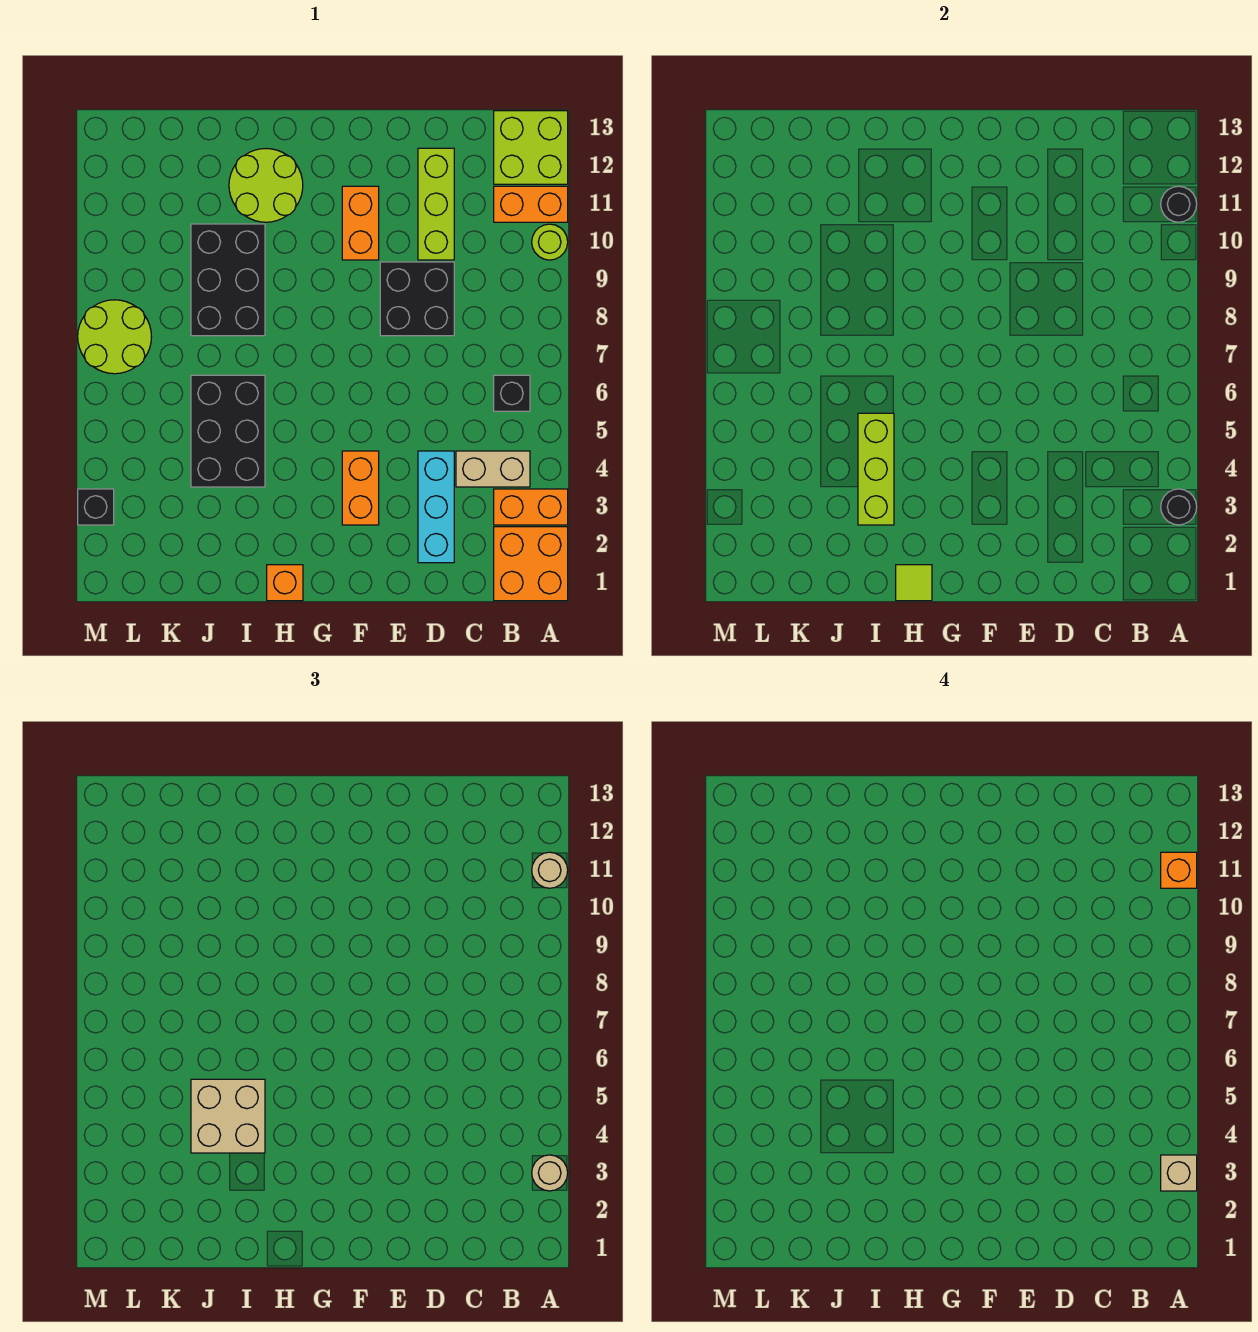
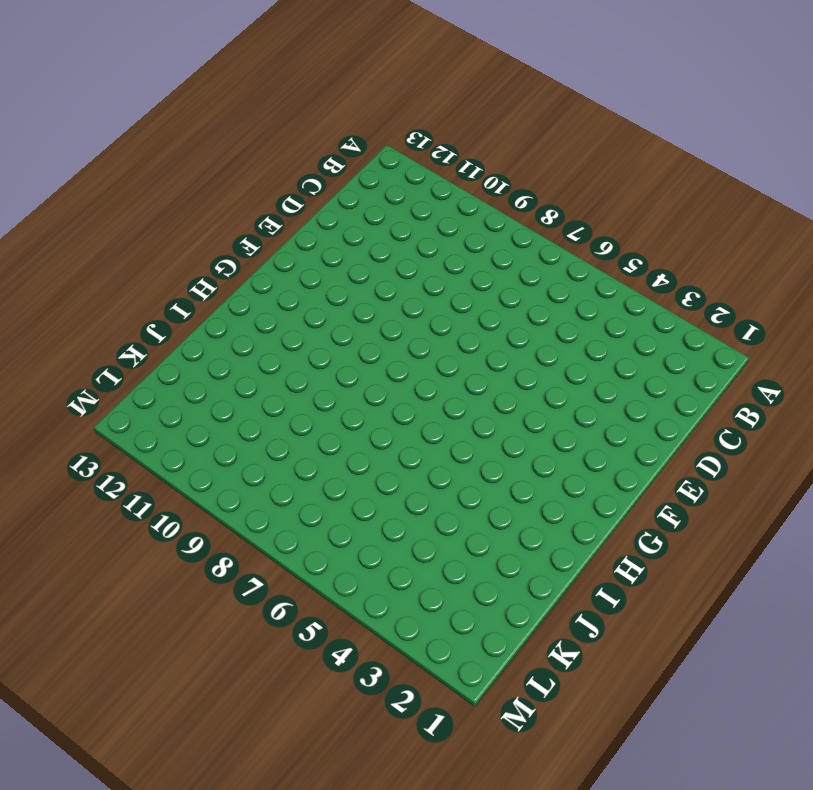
none -> orange 2x2 brick [494,527,568,601]
none -> orange 1x2 brick [494,489,568,525]
none -> lime 1x1 round brick [532,224,568,260]

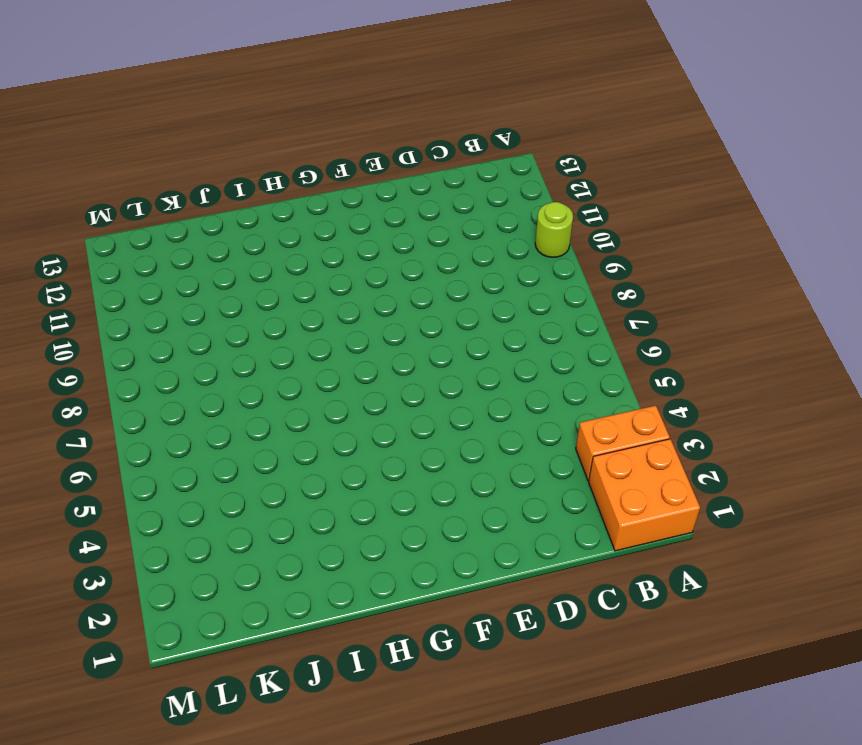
none -> orange 1x2 brick [494,186,568,222]
none -> lime 2x2 brick [494,111,568,184]
none -> tan 1x2 brick [456,451,530,487]

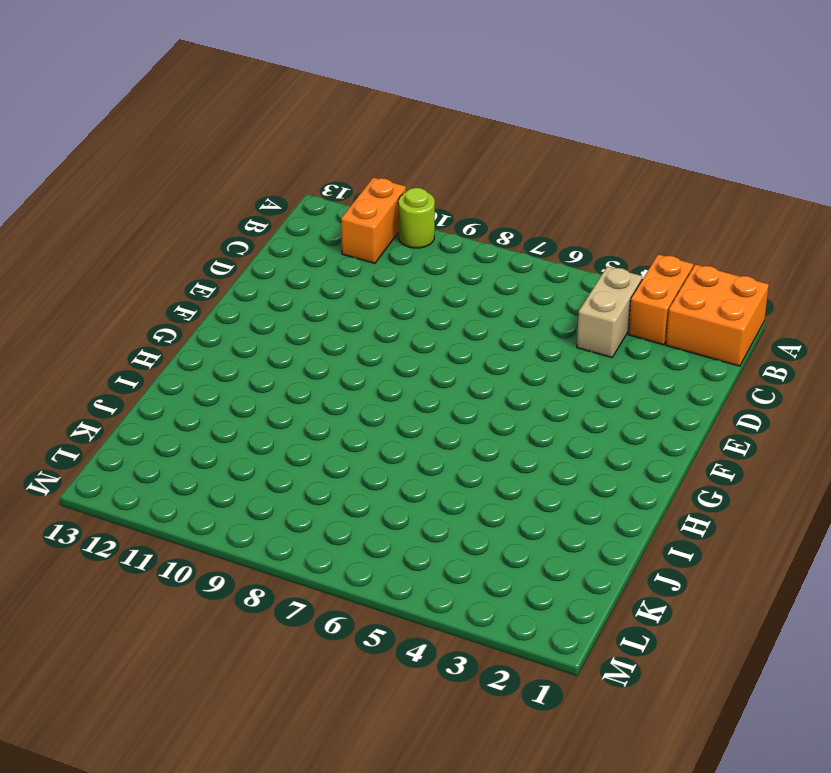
none -> lime 2x2 brick [494,111,568,184]
none -> black 1x1 brick [494,375,530,411]
none -> cyan 1x3 brick [418,451,454,563]

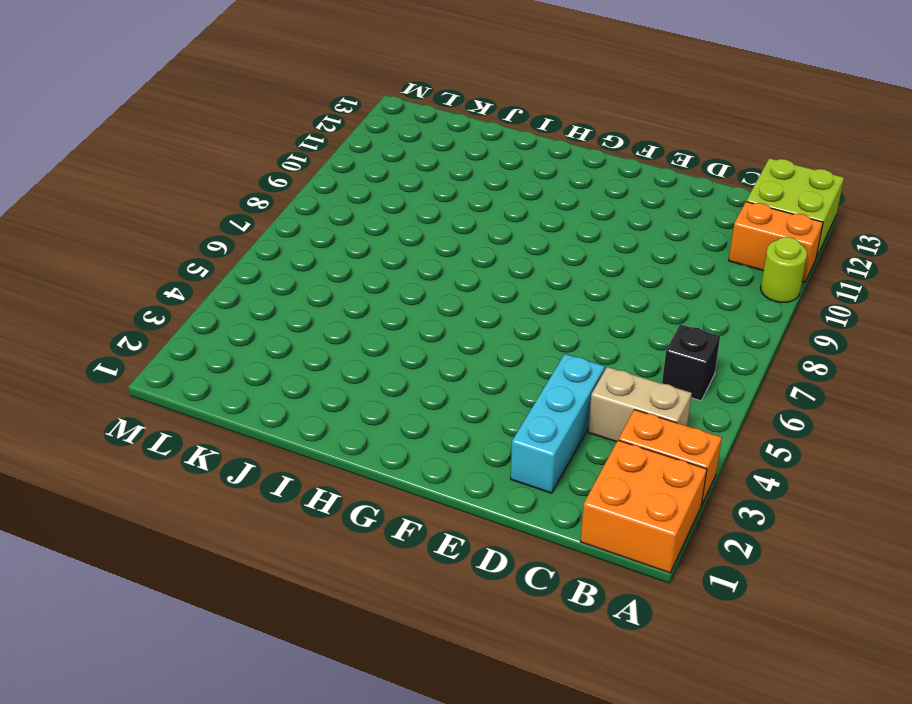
none -> black 2x2 brick [380,262,454,336]
none -> lime 1x3 brick [418,148,454,260]
none -> orange 1x2 brick [342,451,379,525]

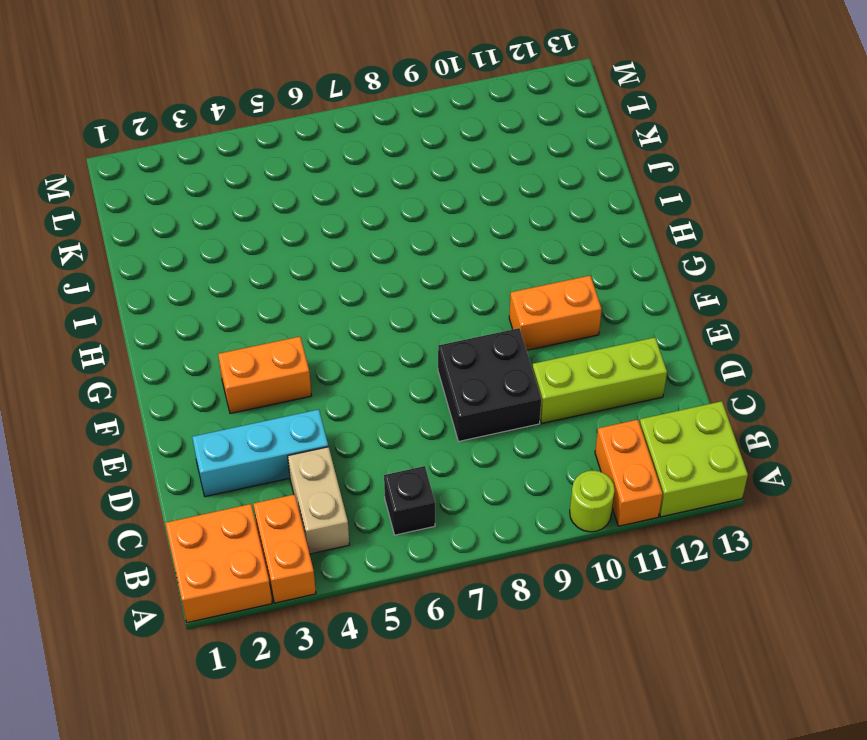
none -> orange 1x1 brick [267,565,303,601]
none -> lime 2x2 round brick [229,149,303,222]
none -> black 2x3 brick [191,375,265,487]

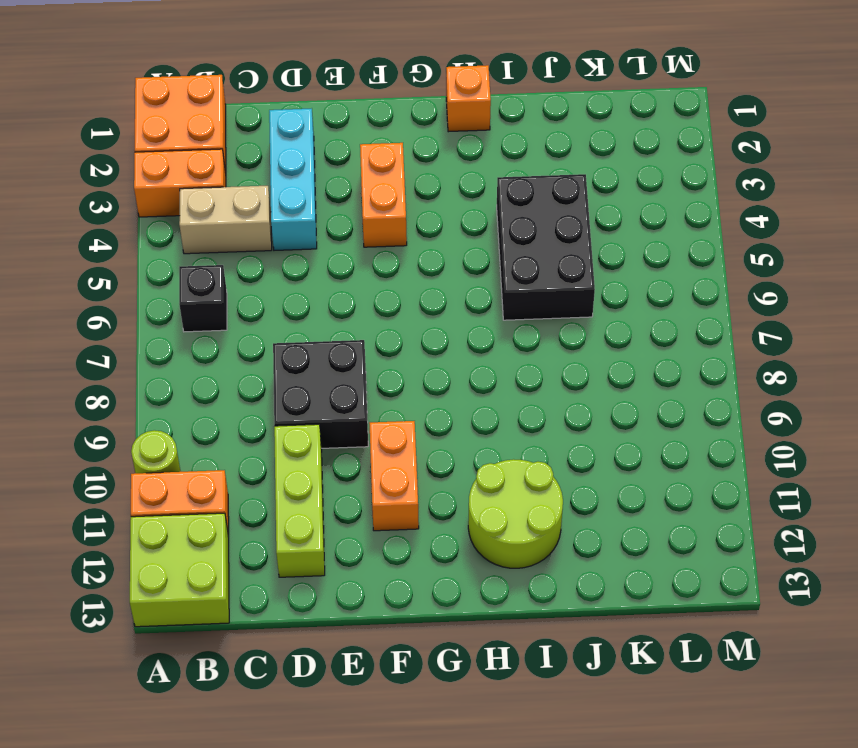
none -> black 2x3 brick [191,224,265,336]
none -> lime 2x2 round brick [78,300,151,374]
none -> black 1x1 brick [78,489,114,525]

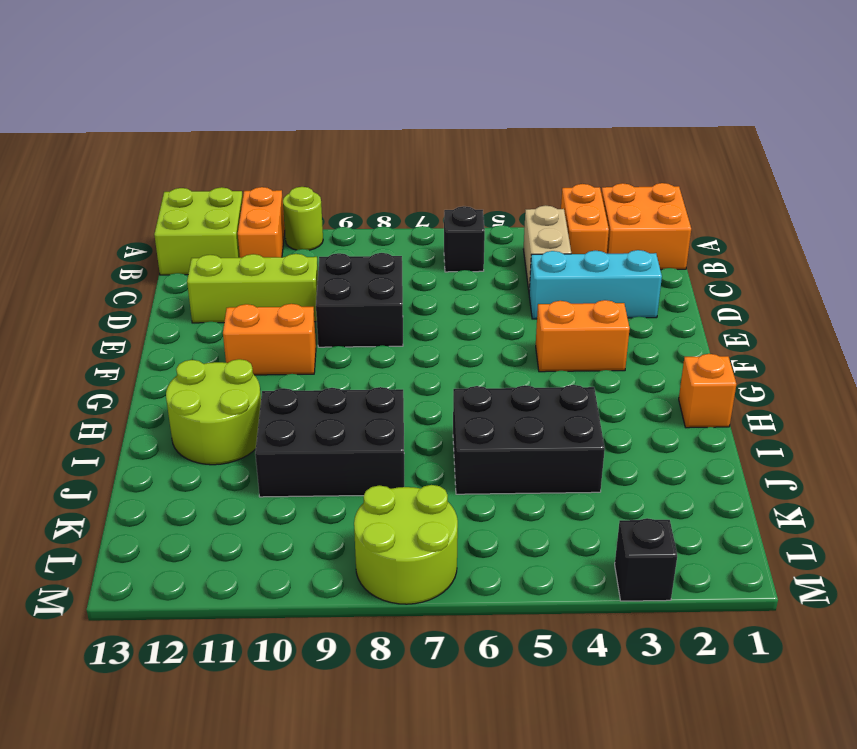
none -> black 1x1 round brick [1161,489,1197,525]
none -> black 1x1 round brick [1161,186,1197,222]
none -> lime 1x1 tile [896,565,932,601]

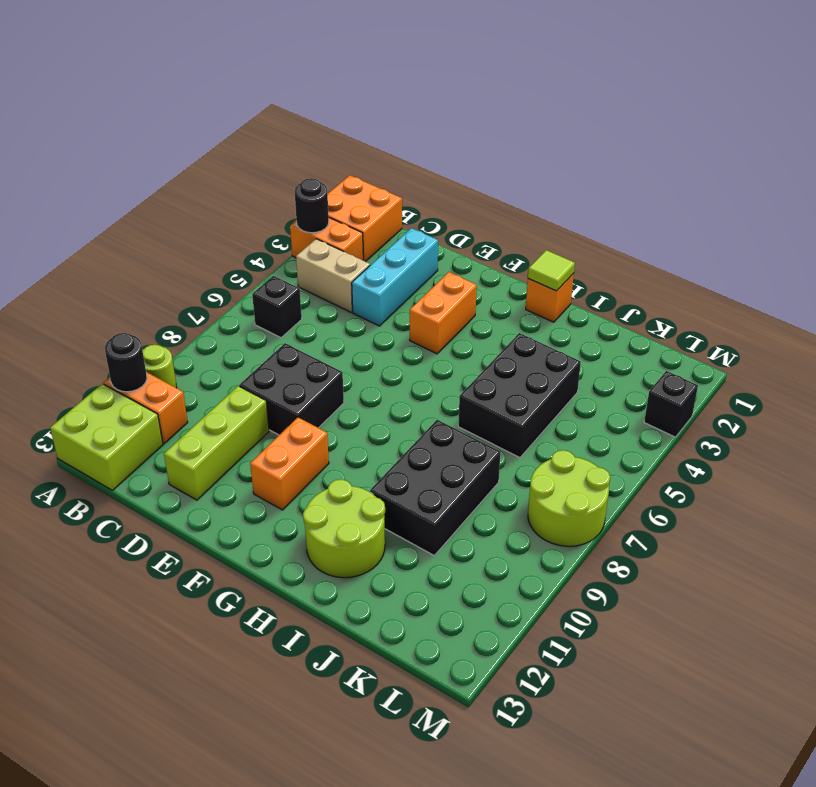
none -> lime 1x3 brick [858,413,894,525]
none -> tan 1x1 round brick [532,1155,568,1191]
none -> tan 1x1 round brick [532,852,568,888]

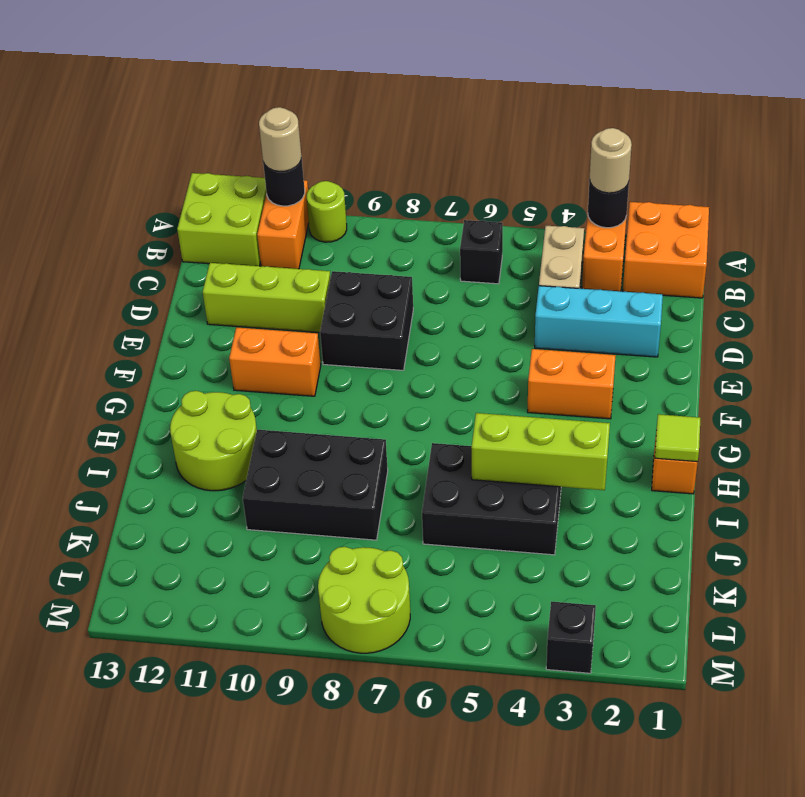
none -> tan 2x2 brick [191,1079,265,1153]
none -> tan 1x1 brick [1161,1155,1197,1191]
none -> orange 1x1 brick [1161,852,1197,888]

